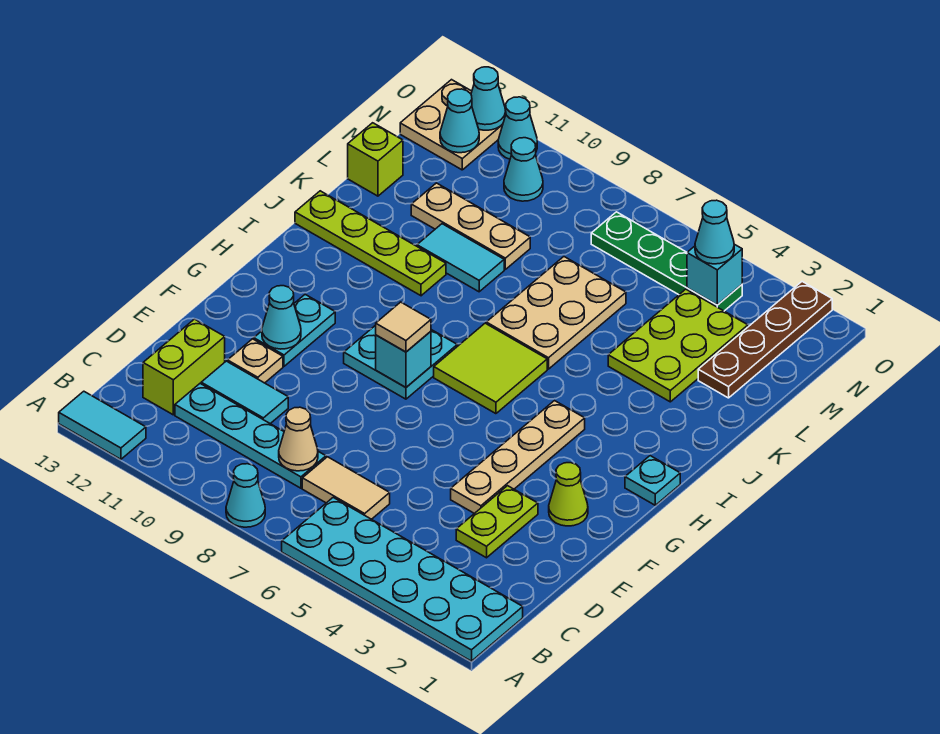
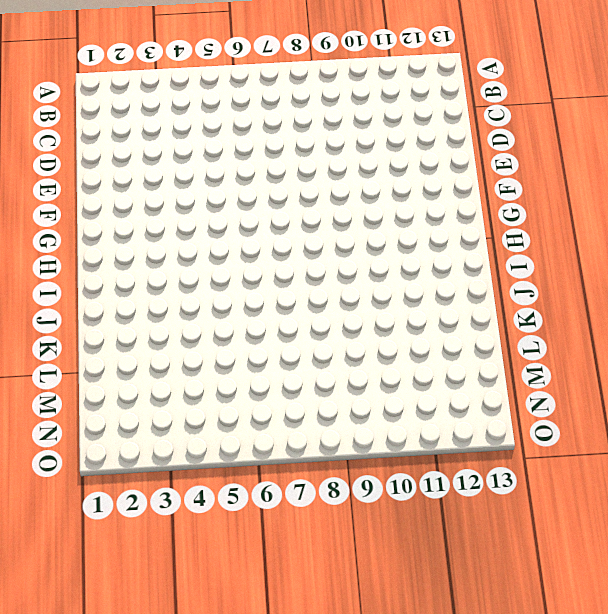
none -> cyan 2x6 plate [282,498,523,661]
none -> cyan 1x1 cone [226,464,265,527]
none -> cyan 1x2 tile [59,391,146,459]
none -> tan 1x2 tile [302,457,390,519]

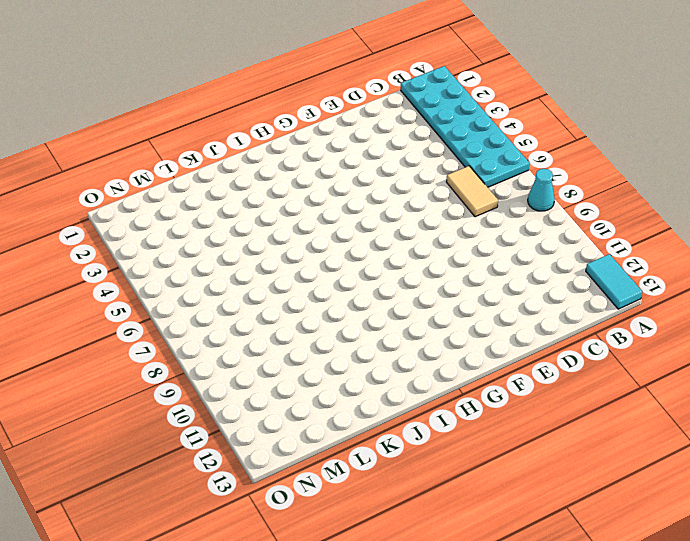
none -> cyan 1x4 plate [175,384,326,488]
none -> lime 1x2 brick [143,319,225,415]
none -> lime 1x2 plate [456,486,538,558]
none -> cyan 1x2 tile [201,361,288,424]

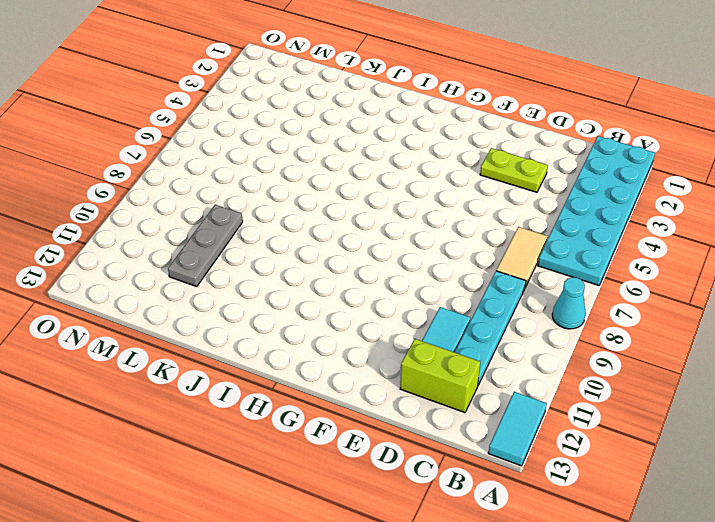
grey 1x3 plate [168,205,243,287] -> tan 1x3 plate [411,183,530,269]
none -> tan 1x4 plate [451,401,585,514]
none -> tan 1x1 plate [228,339,283,383]
none -> lime 1x1 cone [549,463,588,526]
none -> cyan 1x2 plate [254,294,335,366]

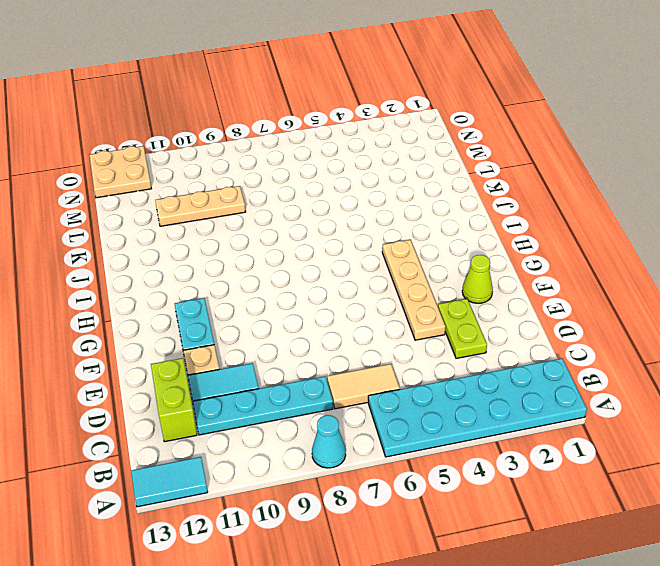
none -> cyan 2x2 plate [344,325,457,399]
none -> cyan 1x1 plate [625,456,680,505]
none -> lime 2x2 tile [434,323,547,414]
none -> tan 2x3 plate [486,257,626,369]

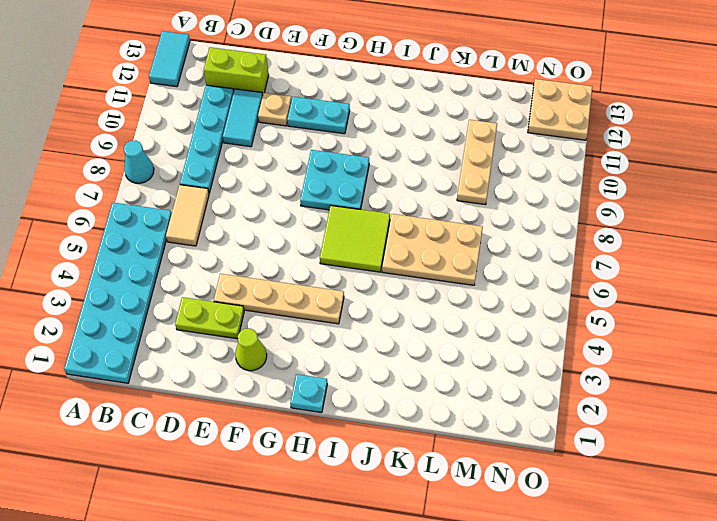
none -> lime 1x4 plate [295,191,446,296]
none -> lime 2x3 plate [608,289,748,402]
none -> cyan 1x2 tile [417,224,504,292]
none -> brown 1x4 plate [698,282,832,398]

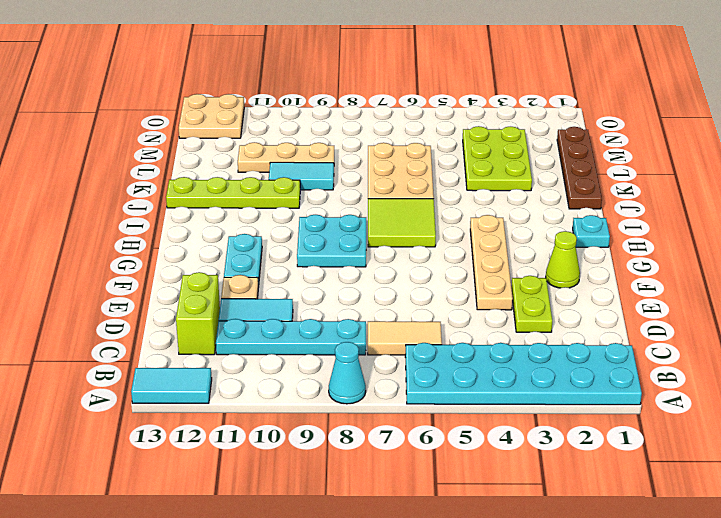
brown 1x4 plate [557,127,602,209] -> brown 1x4 plate moved to [698,282,832,398]
none -> lime 1x1 brick [348,123,403,196]
none -> green 1x4 plate [591,212,742,311]
none -> cyan 1x1 cone [504,138,543,201]
none -> cyan 1x1 cone [498,97,537,159]

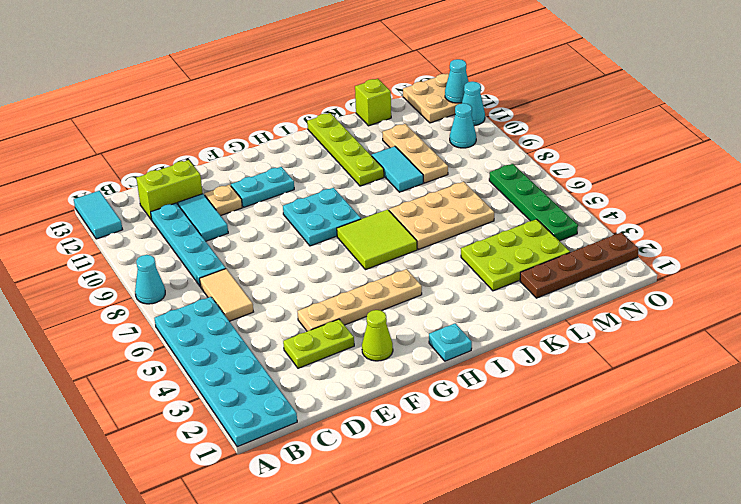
none -> tan 1x1 cone [279,407,318,471]
none -> cyan 1x1 cone [262,286,301,349]
none -> cyan 1x1 brick [376,331,431,387]
none -> cyan 1x1 brick [687,244,742,305]

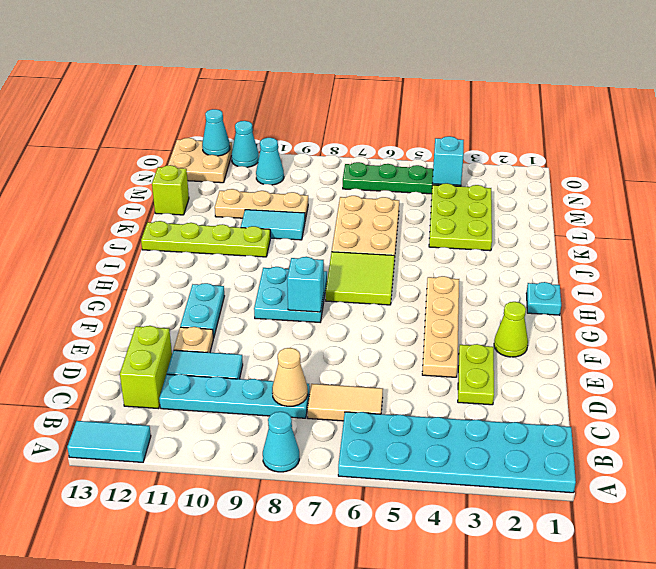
none -> brown 1x4 plate [698,282,832,398]
none -> cyan 1x1 cone [262,286,301,349]
none -> cyan 1x1 cone [440,89,479,153]
none -> tan 1x1 tile [376,302,431,352]

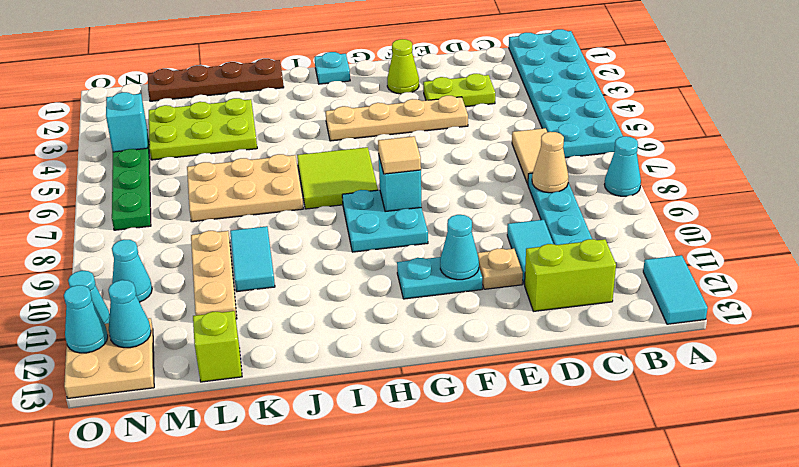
brown 1x4 plate [148,59,284,101] -> brown 1x4 plate moved to [698,282,832,398]
none -> lime 1x4 plate [295,191,446,296]
none -> cyan 1x1 cone [695,200,734,264]

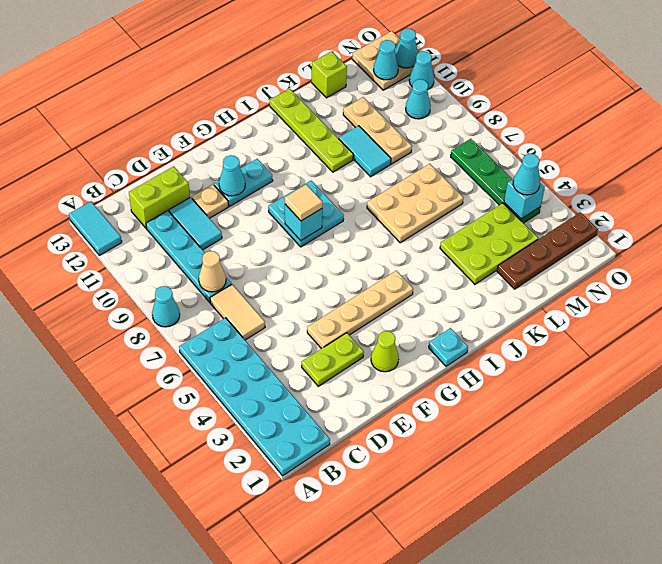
none -> lime 2x2 tile [434,323,547,414]

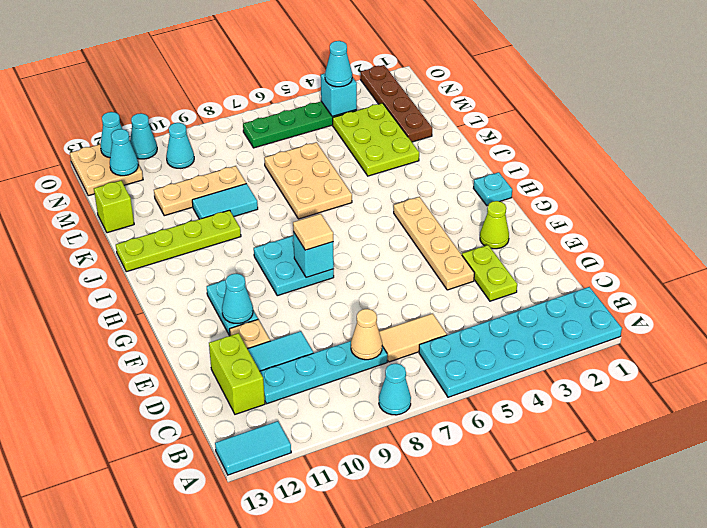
none -> lime 2x2 tile [434,323,547,414]

